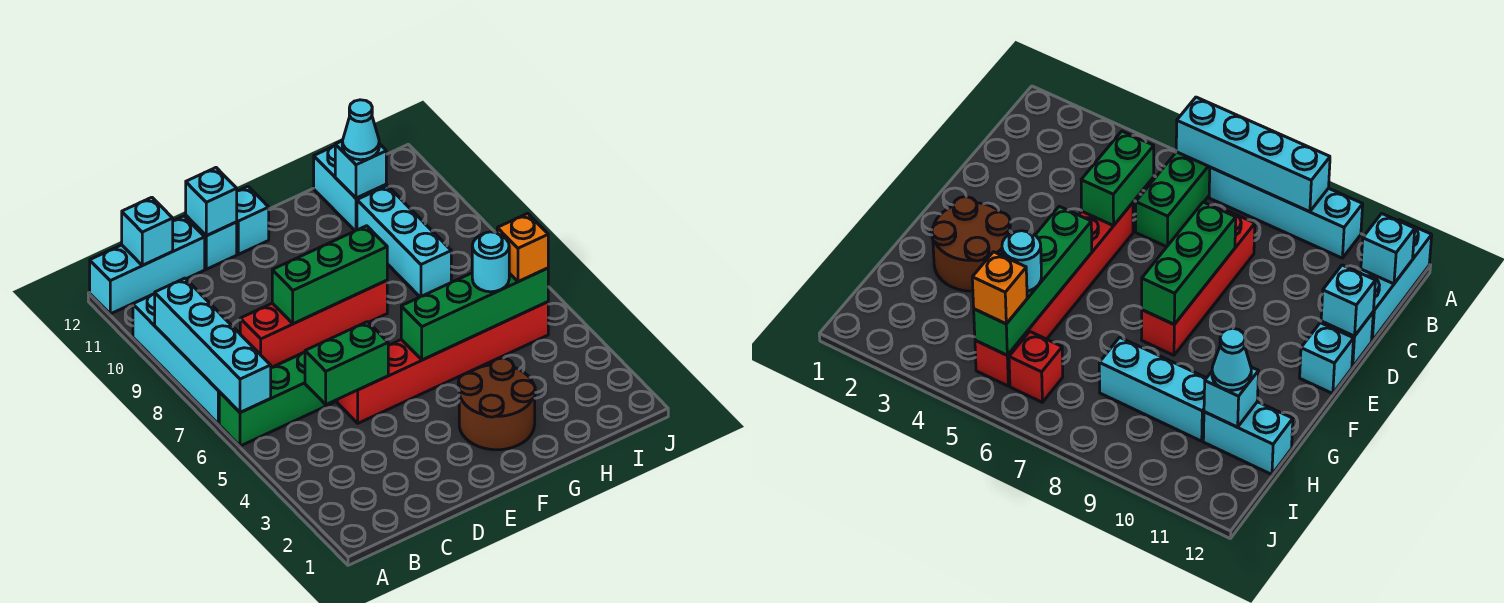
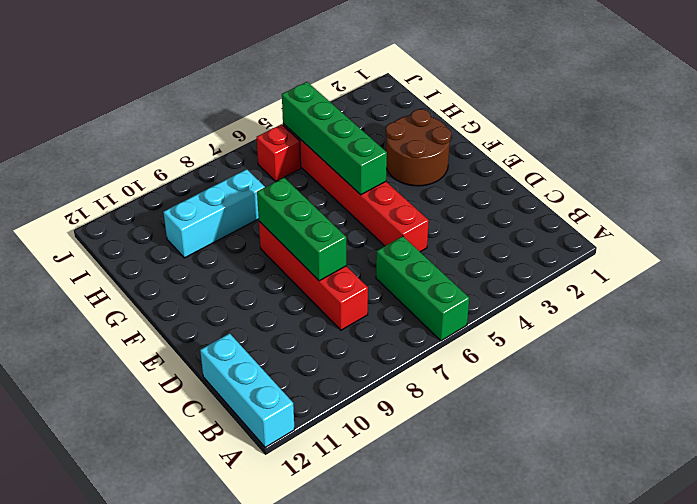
none -> cyan 1x4 brick [133,294,219,424]
none -> cyan 1x1 brick [186,216,237,269]
none -> cyan 1x1 brick [237,186,269,254]

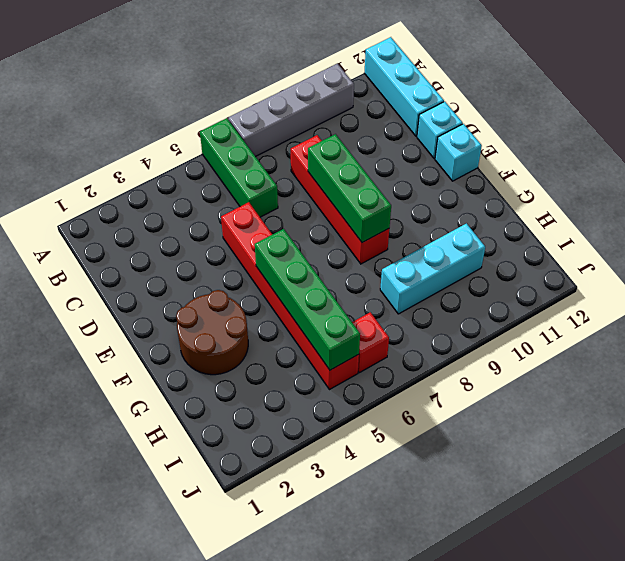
grey 1x4 brick [228,64,354,157] -> cyan 1x4 brick [133,294,219,424]
none -> cyan 1x2 brick [314,146,386,231]
none -> cyan 1x4 brick [155,278,271,413]
none -> cyan 1x1 brick [122,197,173,265]

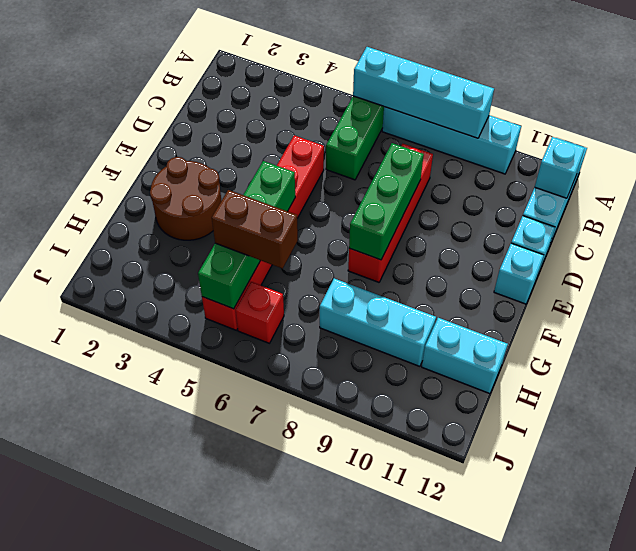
brown 1x2 brick [212,190,298,269] -> cyan 1x1 round brick [472,232,509,292]
none -> green 1x2 brick [305,322,388,404]
none -> cyan 1x1 brick [186,168,237,236]
none -> cyan 1x1 brick [335,141,386,198]

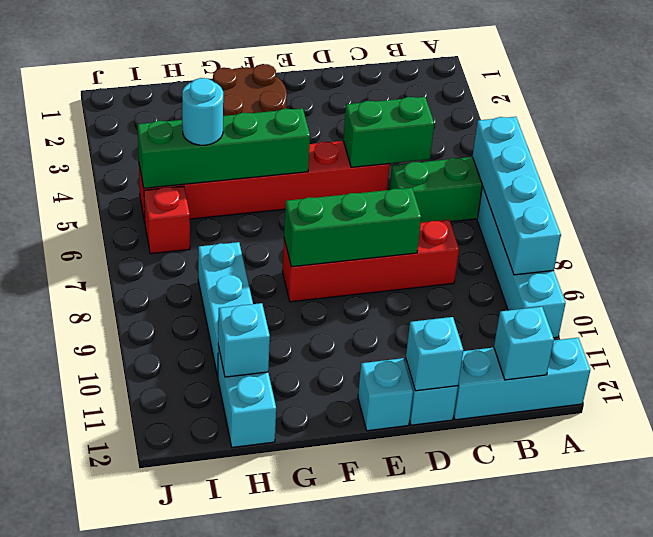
none -> cyan 1x1 cone [342,100,379,160]
none -> orange 1x1 brick [497,213,548,282]

